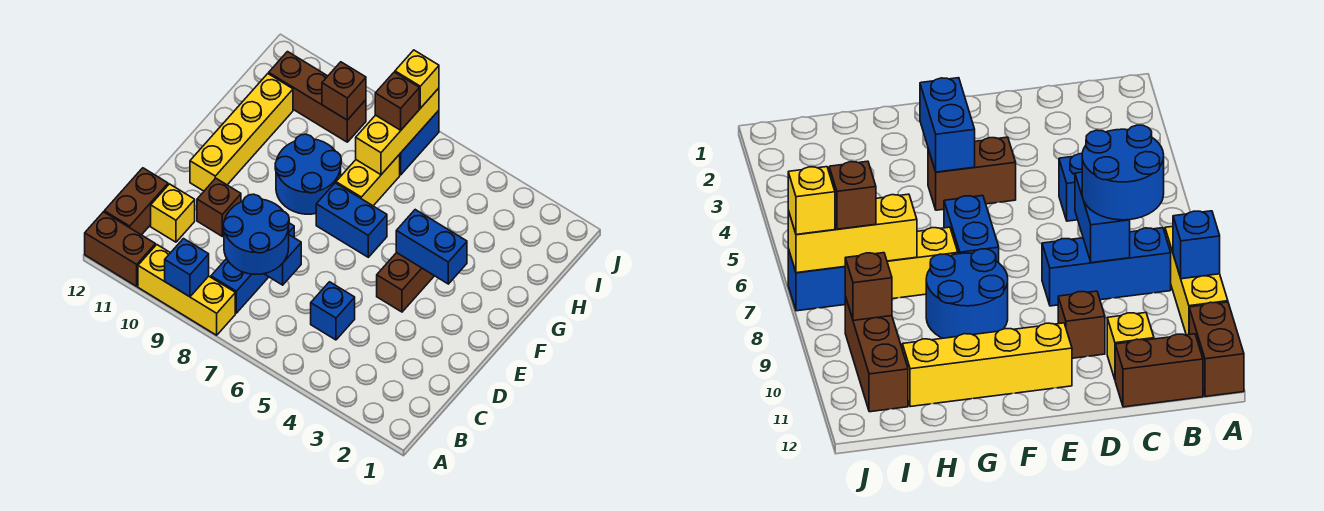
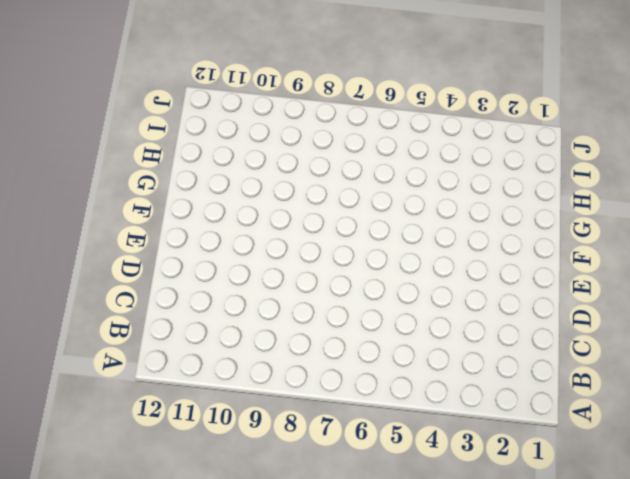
none -> yellow 1x3 brick [138,245,235,335]
none -> brown 1x2 brick [85,212,155,286]
none -> blue 1x3 brick [211,223,294,313]

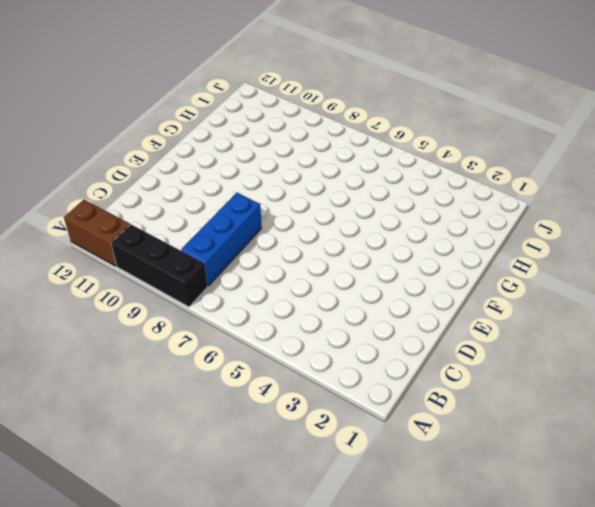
black 1x3 brick [111,224,208,307] -> yellow 1x3 brick [138,245,235,335]
none -> brown 1x2 brick [104,168,168,235]
none -> blue 1x1 brick [311,282,355,340]
none -> yellow 1x1 brick [151,184,195,242]

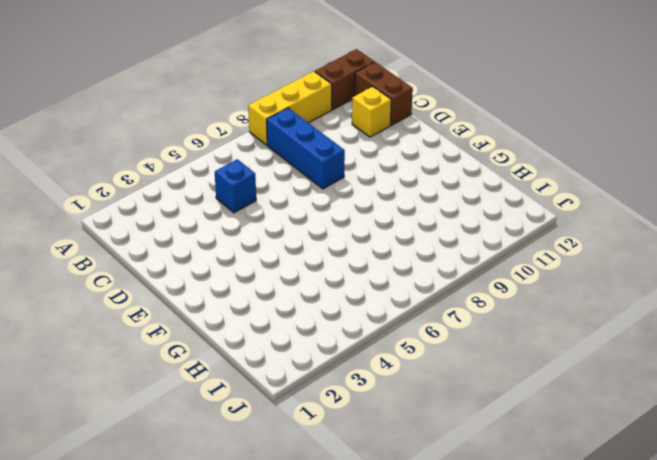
none -> brown 1x1 brick [197,178,241,236]
none -> brown 1x2 brick [377,253,434,312]
none -> yellow 1x4 brick [190,74,293,191]

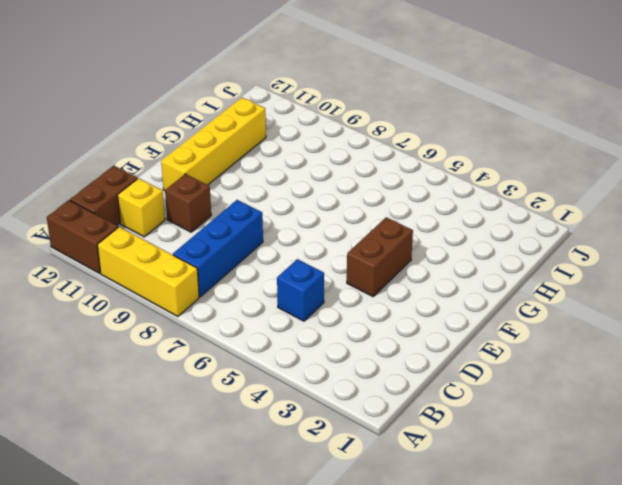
none -> blue 1x2 brick [316,183,387,257]
none -> blue 2x2 round brick [275,134,341,214]
none -> yellow 1x2 brick [336,154,400,206]

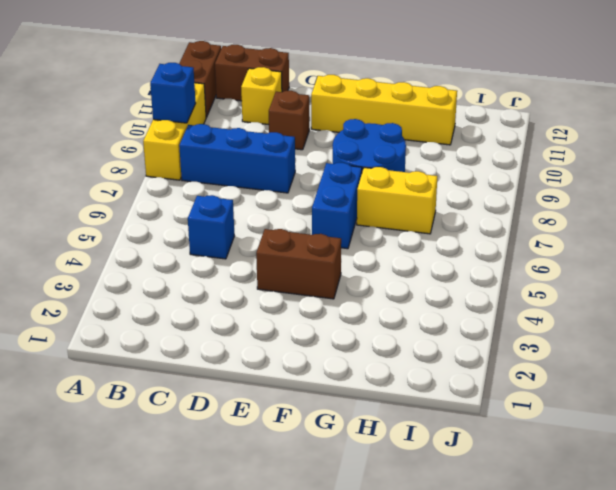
none -> blue 1x2 brick [400,110,439,175]
none -> brown 1x3 brick [269,52,366,142]
none -> blue 1x2 brick [265,235,301,285]

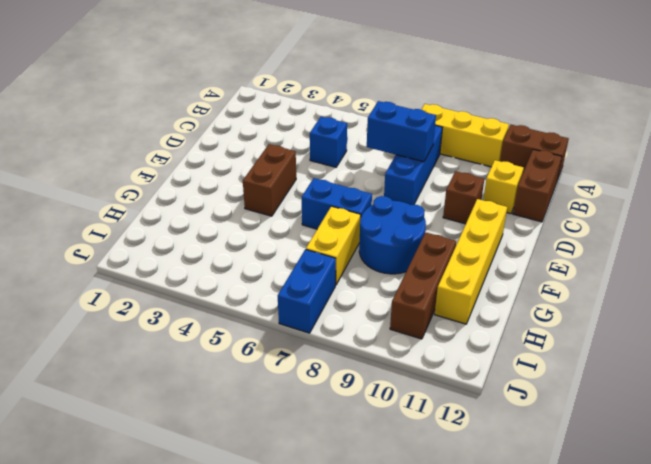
brown 1x3 brick [390,233,456,339] -> brown 1x3 brick turned to [269,52,366,142]
none -> blue 1x1 brick [165,239,209,297]
none -> blue 1x2 brick [396,210,467,284]
none -> yellow 1x3 brick [356,88,439,175]

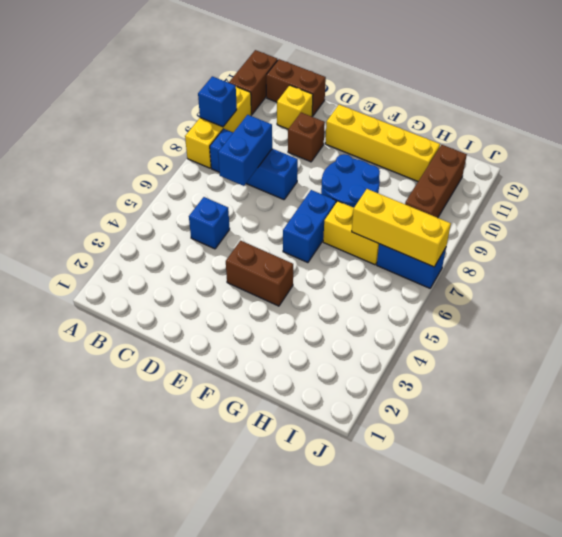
none -> blue 1x2 brick [396,210,467,284]
none -> brown 1x1 brick [322,62,366,120]
none -> blue 2x2 round brick [223,194,289,274]

